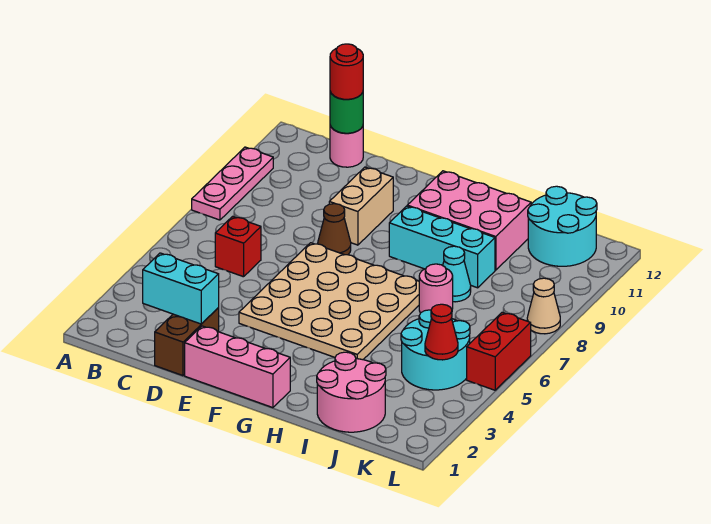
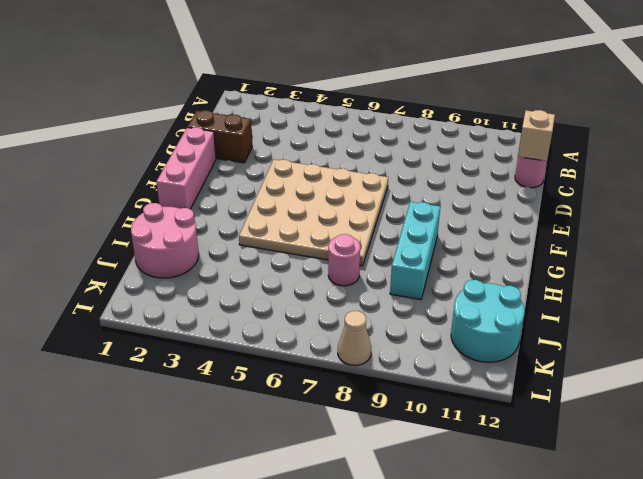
tan 1x1 brick [518,110,555,161] -> green 1x1 round brick [330,92,363,133]
none -> pink 1x3 plate [192,147,273,220]
none -> red 1x1 brick [215,216,261,277]
none -> brown 1x1 cone [318,204,351,255]

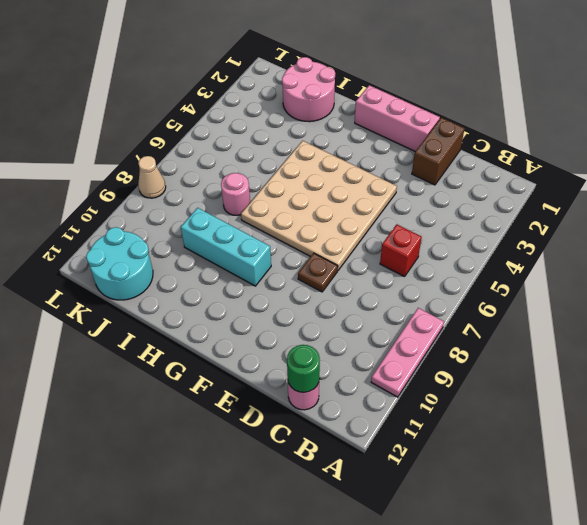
brown 1x1 plate [298,253,338,292] -> brown 1x1 cone [318,204,351,255]
none -> tan 1x2 brick [329,167,393,245]
none -> pink 2x3 brick [407,171,531,270]
none -> cyan 1x1 cone [443,246,471,302]

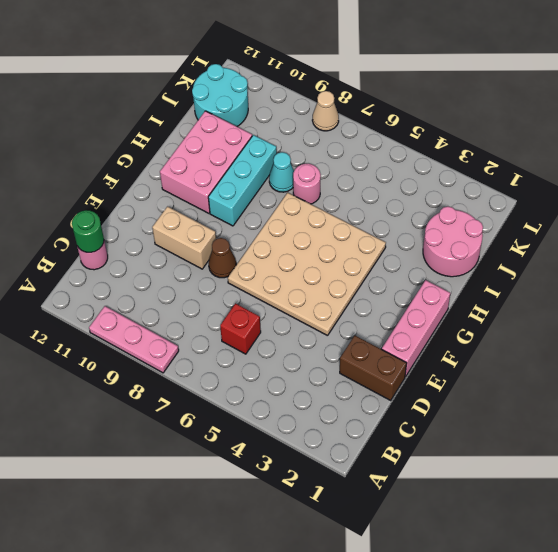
none -> cyan 2x2 round brick [401,310,470,390]
none -> red 1x2 brick [467,312,531,390]
none -> cyan 1x2 brick [143,253,219,324]

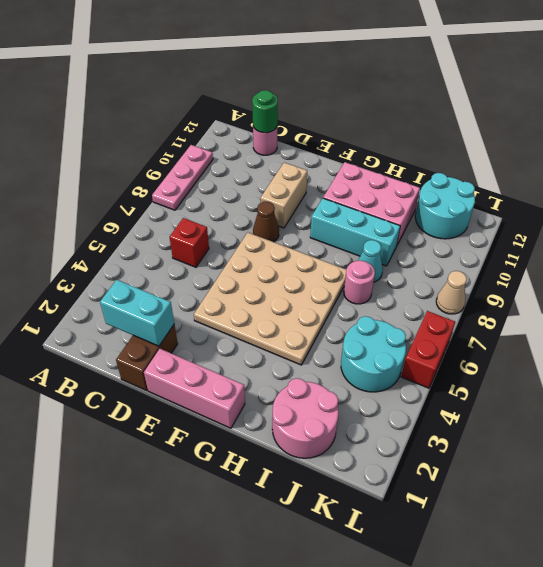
none -> red 1x1 cone [425,304,458,360]
none -> red 1x1 round brick [330,44,363,99]

